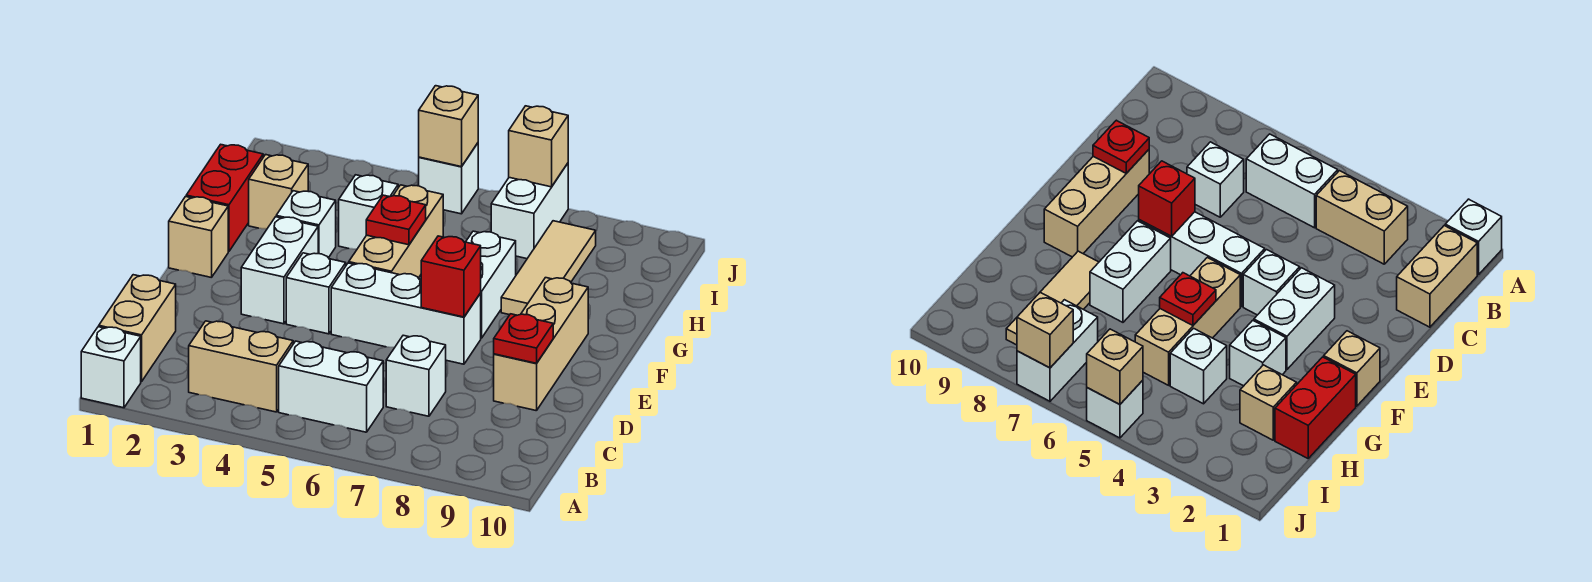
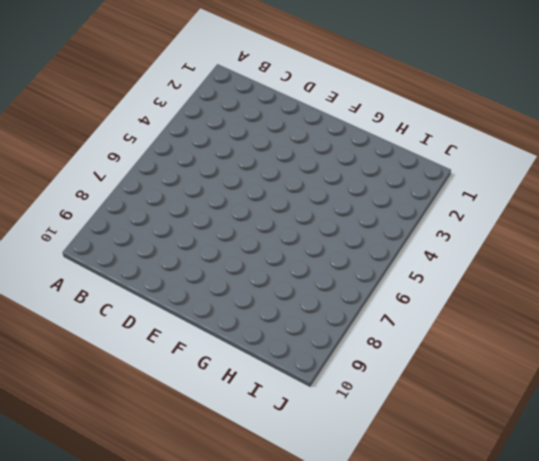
none -> white 1x1 brick [81,327,141,408]
none -> tan 1x2 brick [99,275,176,382]
none -> tan 1x2 brick [189,321,293,412]

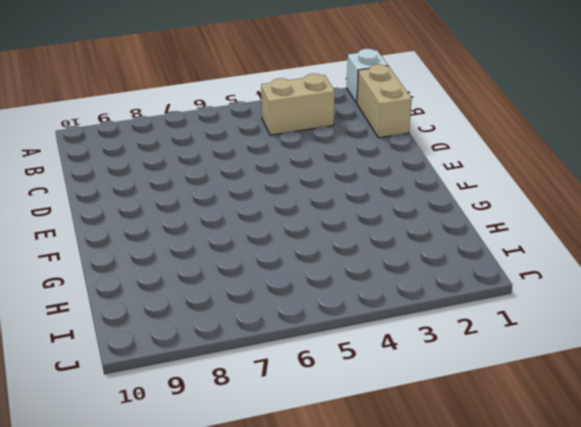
none -> white 1x2 brick [279,341,383,432]
none -> white 1x1 brick [386,335,446,416]
none -> tan 1x3 brick [494,278,588,411]

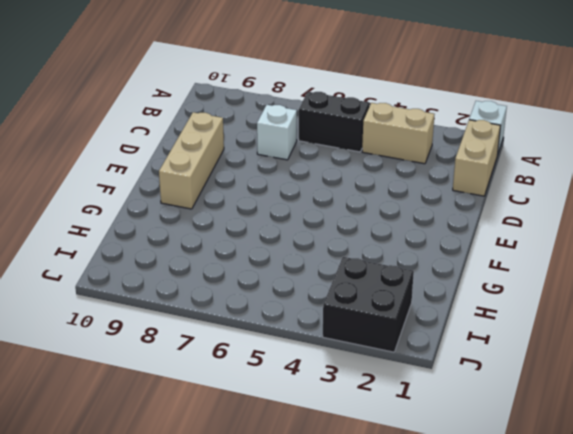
black 1x2 brick [299,92,370,152] -> white 1x2 brick [279,341,383,432]
black 2x2 brick [323,257,414,352] -> none
none -> white 1x2 brick [241,217,318,324]
none -> white 1x1 brick [286,253,346,334]
none -> white 1x3 brick [331,263,481,364]

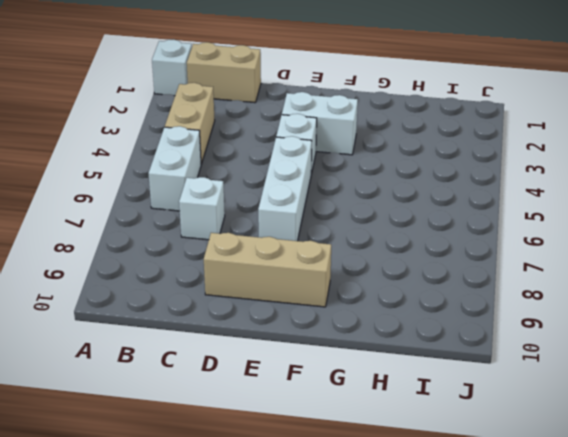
none -> tan 1x1 brick [169,197,228,278]
none -> tan 1x3 brick [349,185,443,278]
none -> white 1x2 brick [466,231,516,338]

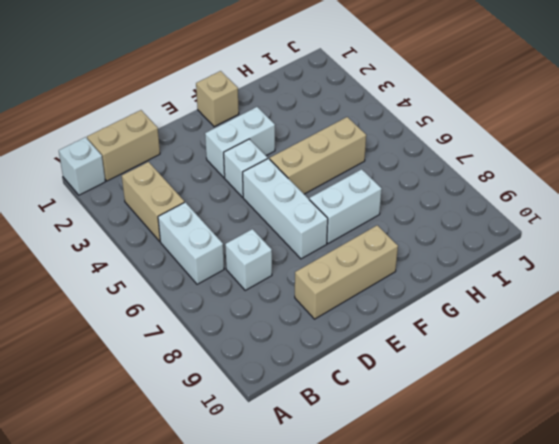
none -> red 1x2 brick [186,144,263,251]
none -> white 1x1 brick [276,191,336,258]
none -> tan 1x3 tile [501,221,596,315]

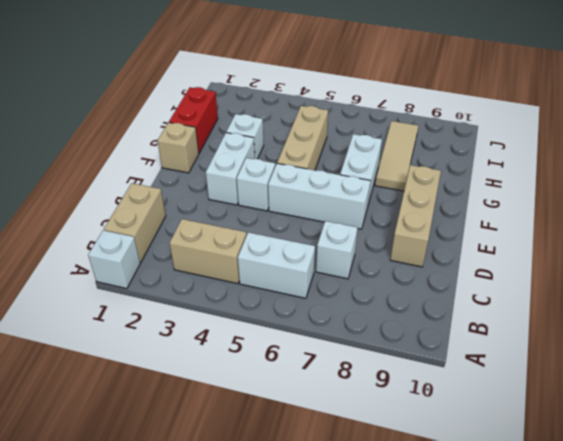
none -> tan 1x1 brick [249,155,308,229]
none -> white 1x1 brick [339,175,398,249]
none -> white 1x2 brick [491,163,568,259]

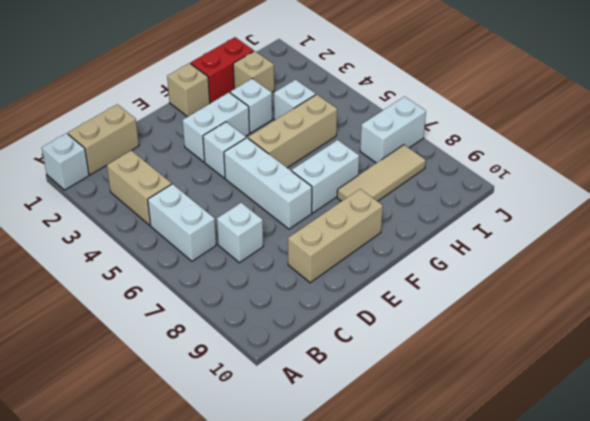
none -> white 1x1 brick [419,143,478,214]
none -> red 1x1 plate [494,314,553,363]
none -> red 1x1 brick [421,236,481,317]

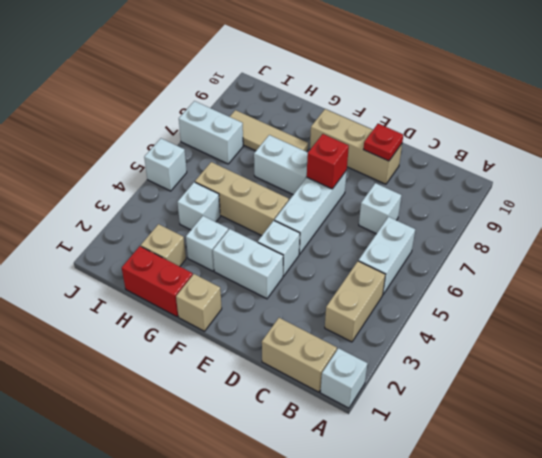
none -> red 1x1 plate [366,195,426,245]
none -> tan 1x1 brick [419,86,478,167]
none -> tan 1x1 brick [509,106,568,187]

